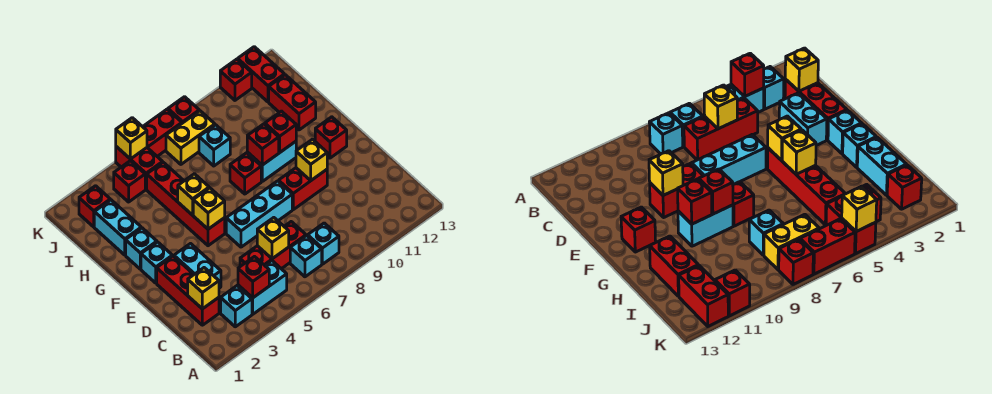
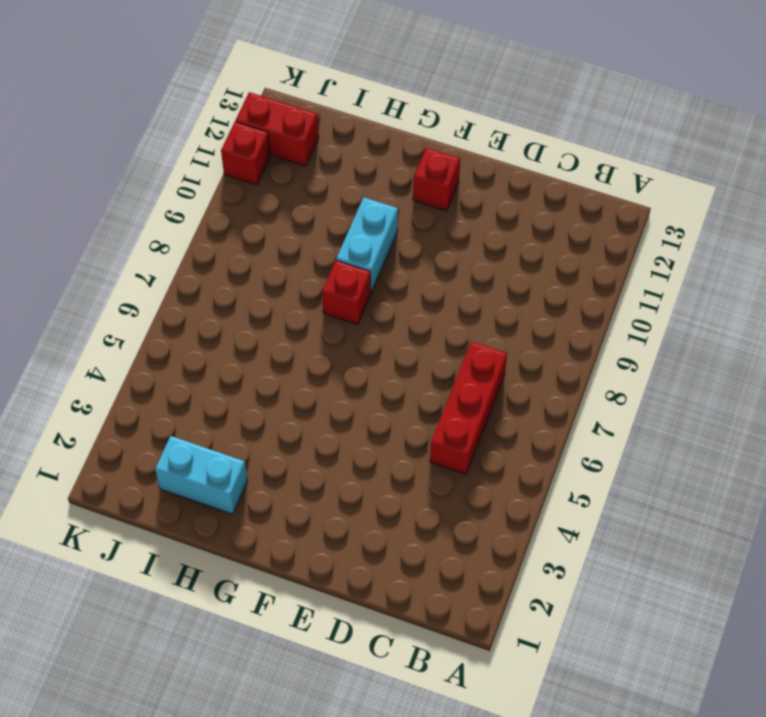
none -> cyan 1x1 brick [221,286,252,327]
none -> cyan 1x2 brick [238,261,287,314]
none -> cyan 1x1 brick [290,236,322,277]
none -> cyan 1x1 brick [308,223,339,264]

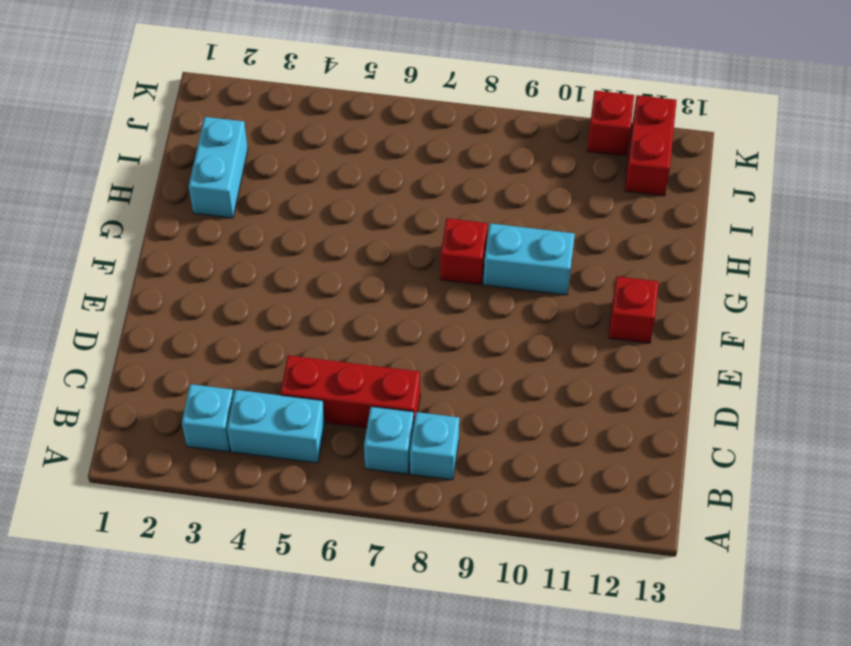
none -> red 1x3 brick [157,256,219,325]
none -> cyan 1x2 brick [174,244,221,288]
none -> cyan 1x3 brick [226,181,292,247]
none -> red 1x2 brick [279,168,327,210]

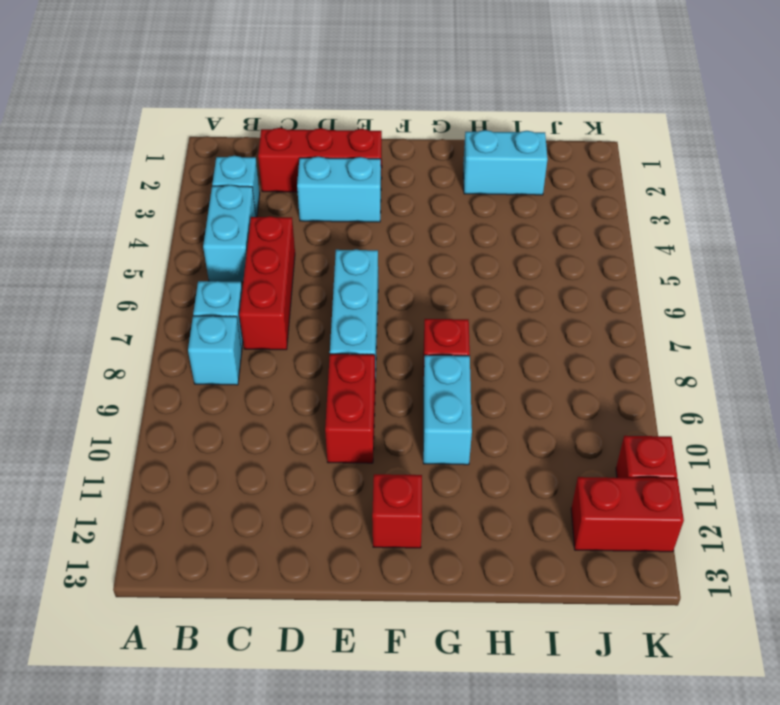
none -> cyan 1x1 brick [141,242,172,283]
none -> red 1x4 brick [147,162,225,246]
none -> cyan 1x1 brick [126,228,157,269]
none -> red 1x2 brick [269,75,316,130]

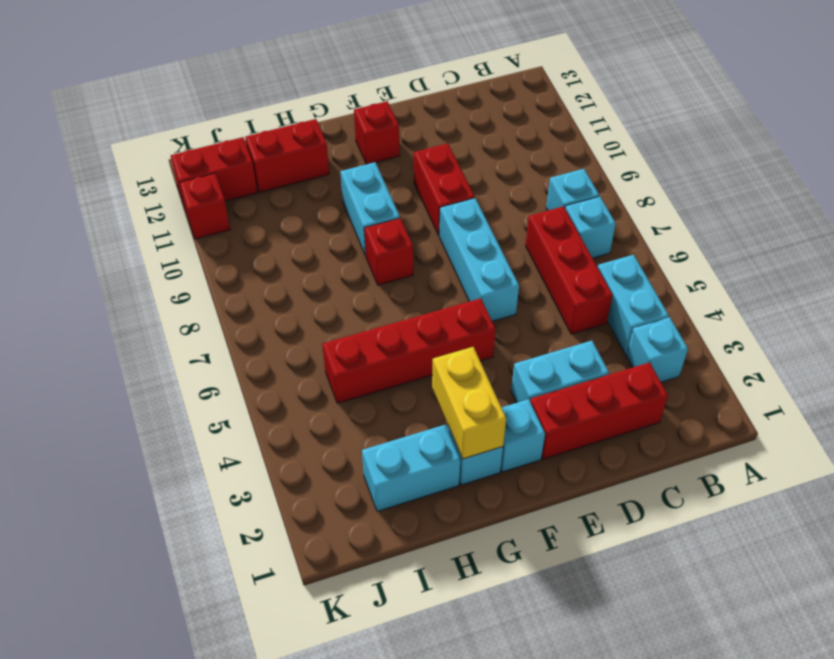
yellow 1x2 brick [432,347,506,459] -> yellow 1x2 brick moved to [166,111,215,164]
none -> cyan 1x1 brick [199,125,230,166]
none -> red 1x1 brick [79,186,110,227]
none -> red 1x1 brick [114,161,145,202]
none -> red 1x2 brick [116,147,163,189]

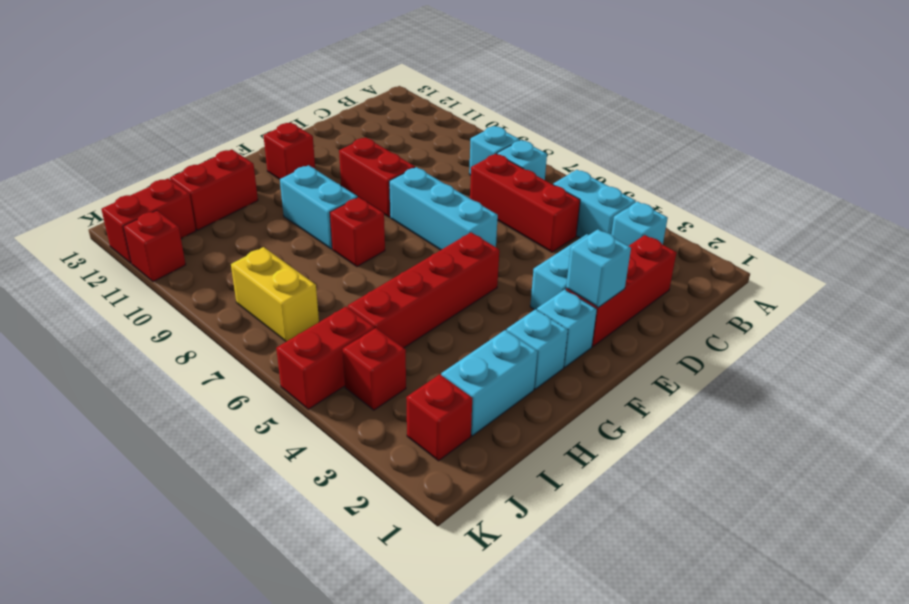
cyan 1x1 brick [566,229,631,307] -> cyan 1x1 brick moved to [199,125,230,166]
none -> red 1x2 brick [143,109,182,156]
none -> red 1x1 brick [168,97,199,123]
none -> red 1x1 brick [238,257,269,298]
none -> yellow 1x1 brick [188,268,219,309]

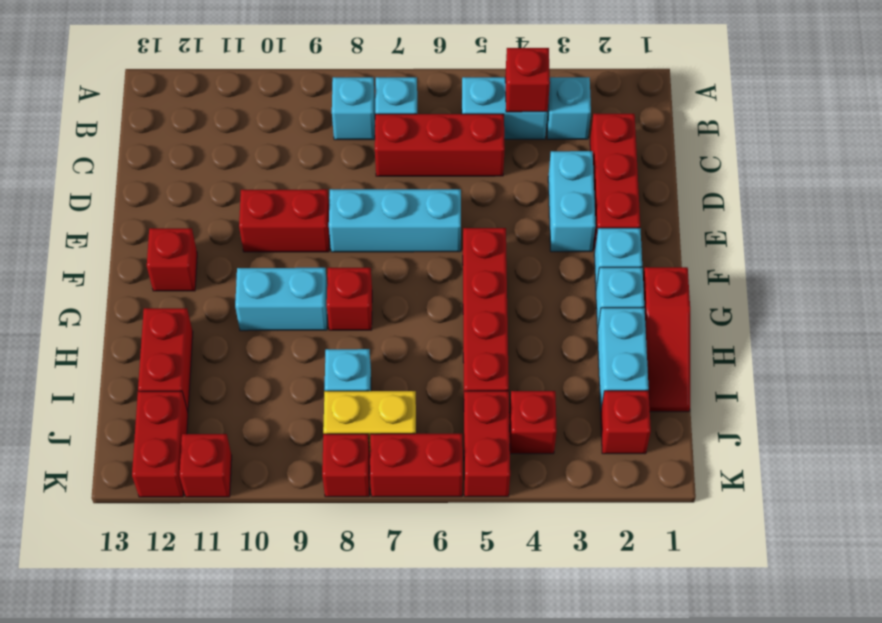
red 1x3 slope [643,267,690,412] -> none
none -> yellow 1x1 brick [188,268,219,309]
none -> yellow 1x1 brick [257,218,289,259]
none -> yellow 1x1 brick [296,139,327,180]
none -> yellow 1x1 brick [193,188,225,229]

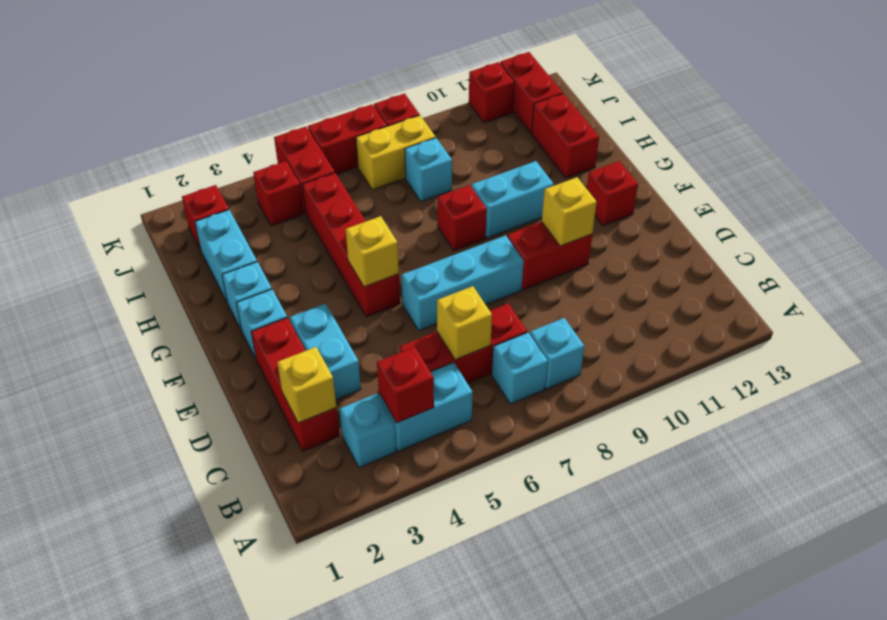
none -> yellow 1x1 brick [178,174,209,215]
none -> red 1x1 brick [247,124,279,165]
none -> red 1x1 brick [265,111,296,153]
none -> yellow 1x1 brick [116,118,147,159]

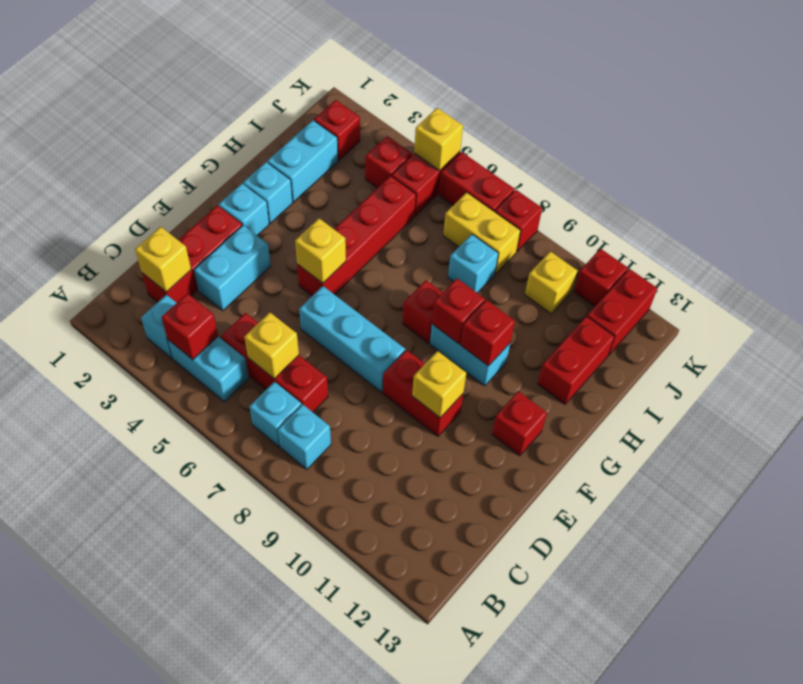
yellow 1x1 brick [525,251,578,314] -> yellow 1x1 brick moved to [178,174,209,215]

